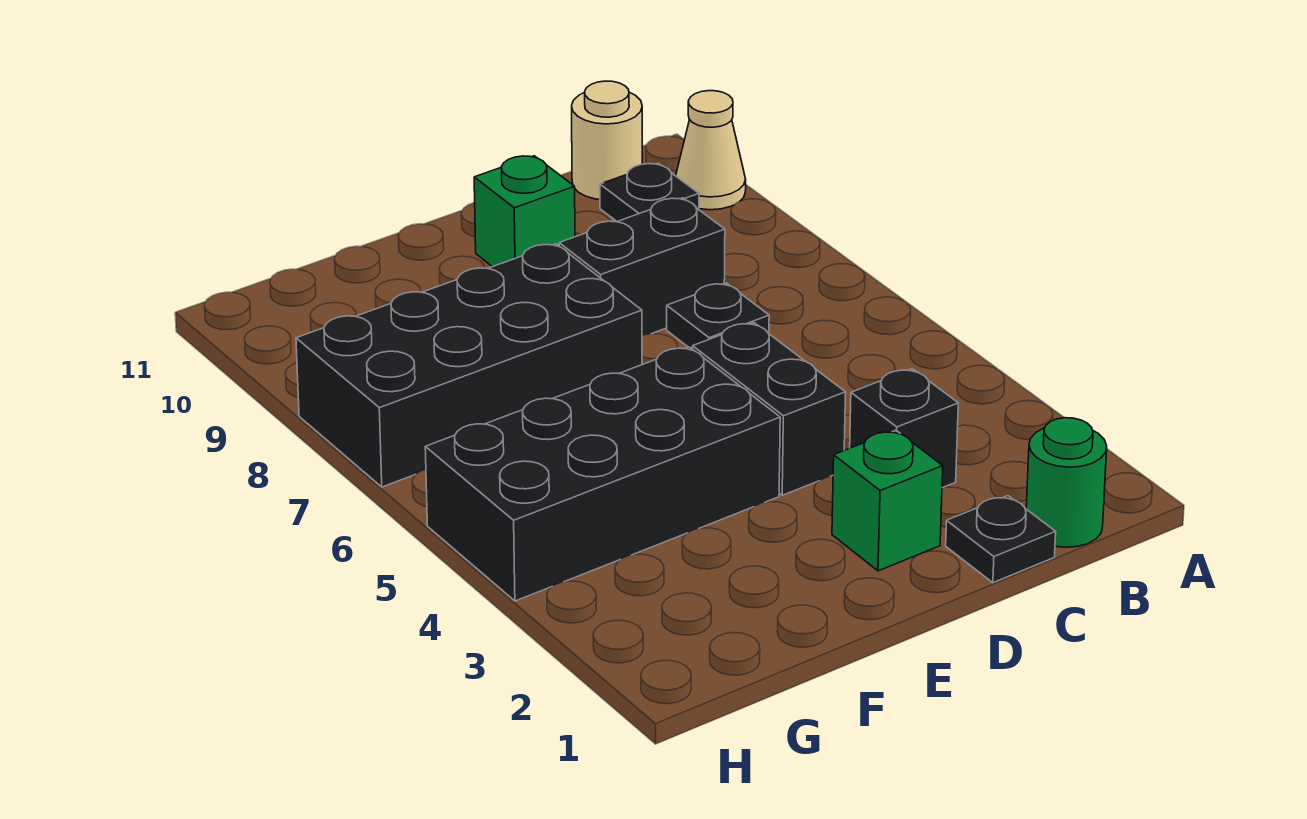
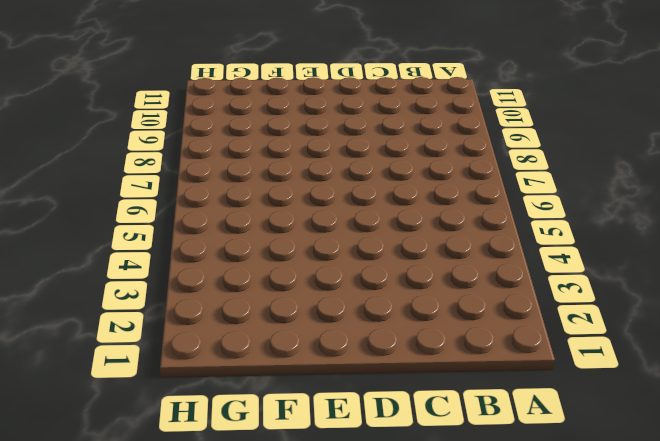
none -> tan 1x1 cone [676,91,746,210]
none -> green 1x1 round brick [1026,418,1107,547]
none -> black 1x1 plate [600,163,699,221]

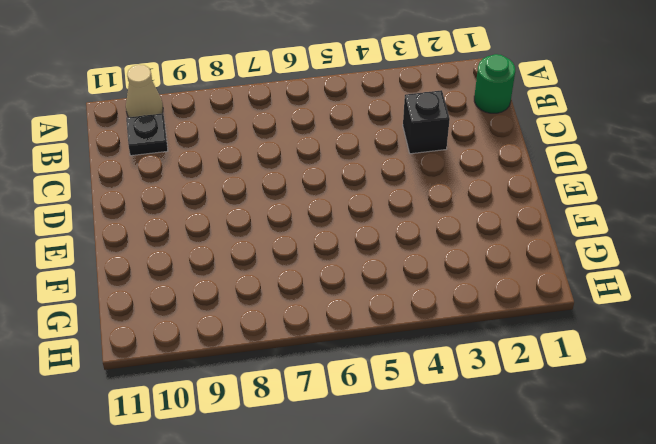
none -> tan 1x1 round brick [572,81,642,199]
none -> black 1x1 plate [946,496,1056,583]
none -> black 1x1 plate [667,283,769,349]

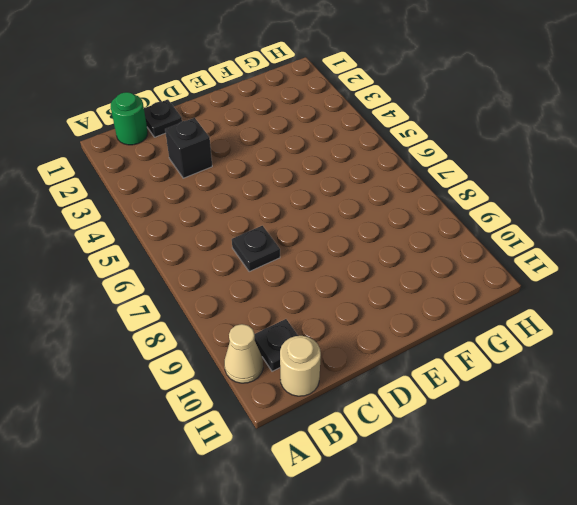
none -> black 1x2 brick [559,198,725,336]
none -> green 1x1 brick [832,430,943,571]
none -> black 1x2 brick [693,323,846,495]

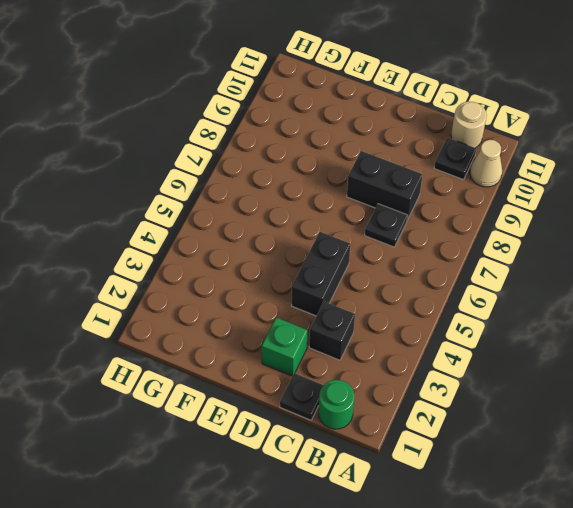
none -> green 1x1 brick [474,156,575,267]
none -> black 2x4 brick [425,347,780,601]
none -> black 2x4 brick [296,244,642,487]

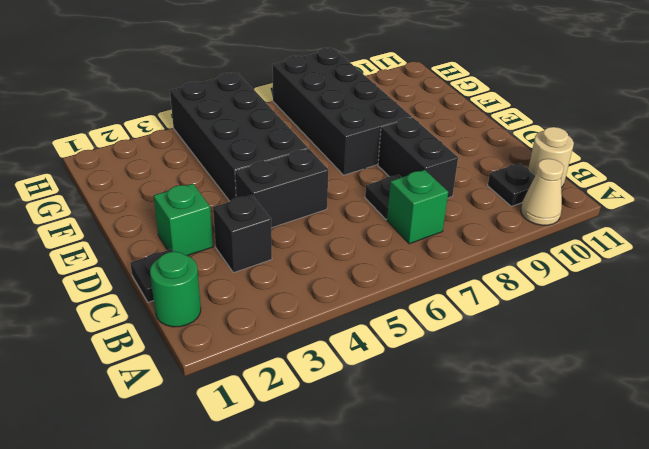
green 1x1 brick [387,170,448,244] -> green 1x1 brick moved to [474,156,575,267]

